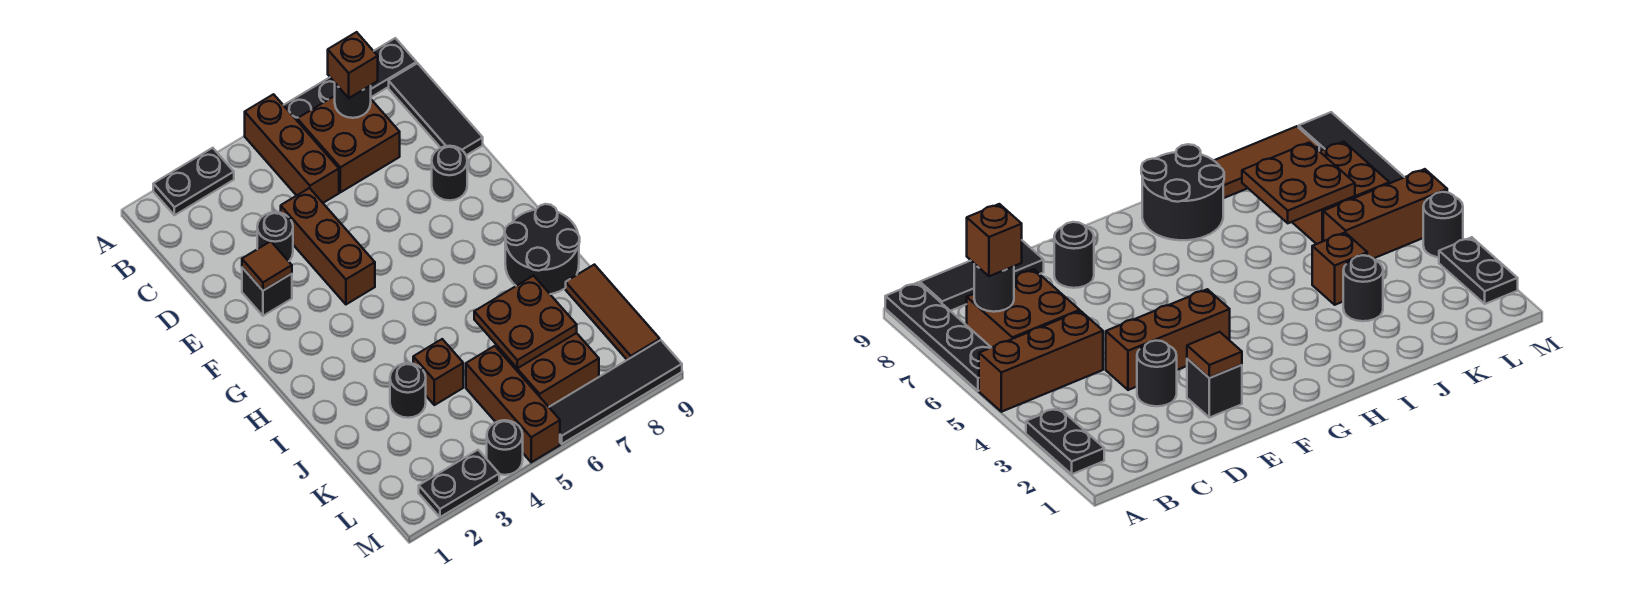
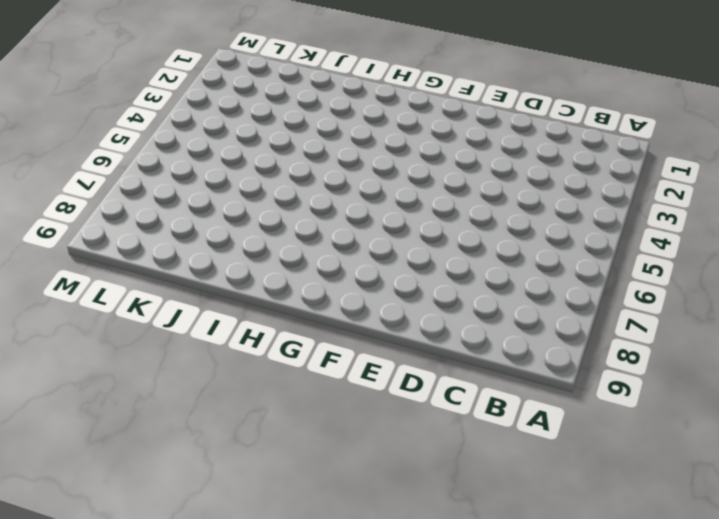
none -> black 1x2 plate [153,148,234,215]
none -> brown 1x3 brick [245,94,339,203]
none -> black 1x4 plate [284,38,416,120]

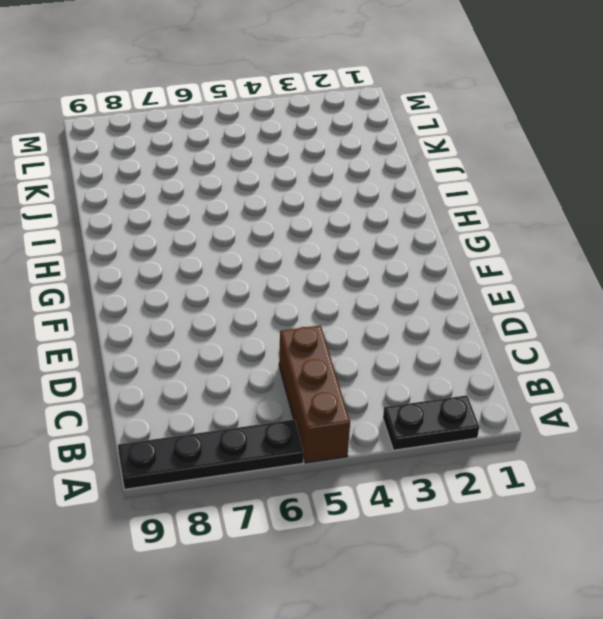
none -> brown 2x2 brick [297,96,400,192]
none -> black 1x3 tile [389,63,483,155]
none -> black 1x1 round brick [257,212,293,261]

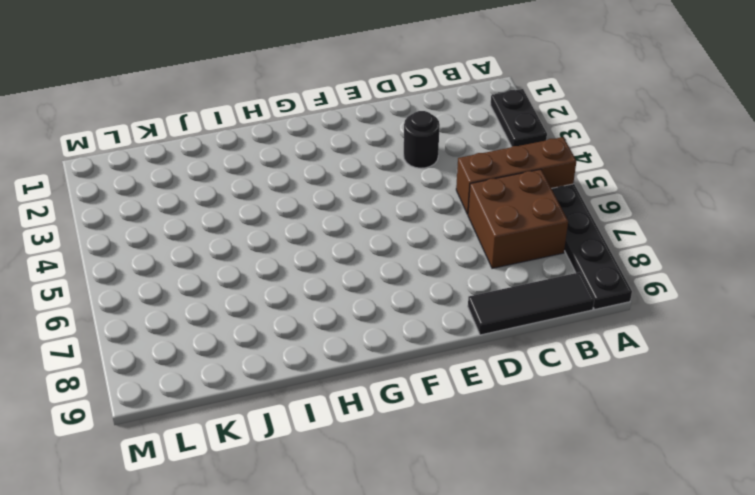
none -> brown 1x3 brick [281,188,375,304]
none -> black 1x1 brick [242,268,292,316]
none -> black 1x1 round brick [432,146,467,200]

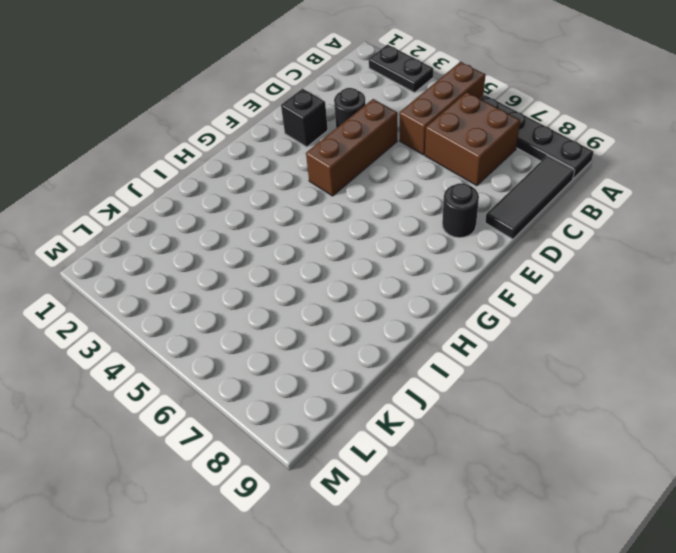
none -> black 2x2 round brick [505,204,580,294]
none -> black 1x1 round brick [390,363,426,418]
none -> brown 1x1 brick [413,339,463,405]

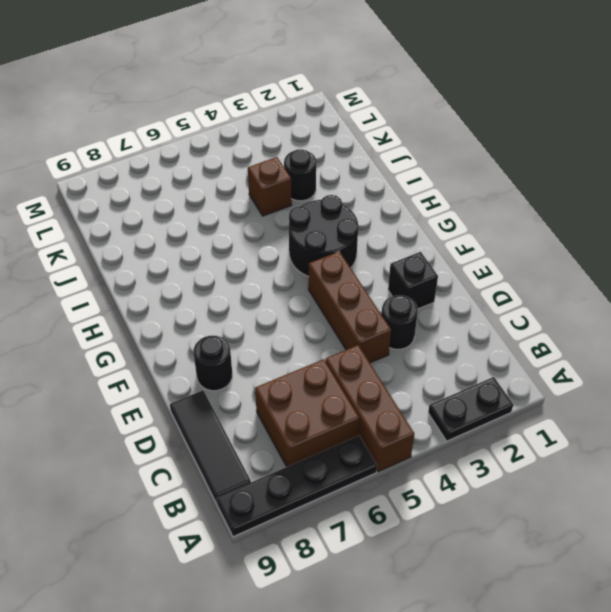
black 2x2 round brick [289,195,359,277] -> black 2x2 round brick moved to [505,204,580,294]
none -> brown 1x3 tile [566,265,660,360]
none -> brown 1x3 brick [466,346,560,462]
none -> brown 2x2 brick [496,333,599,407]

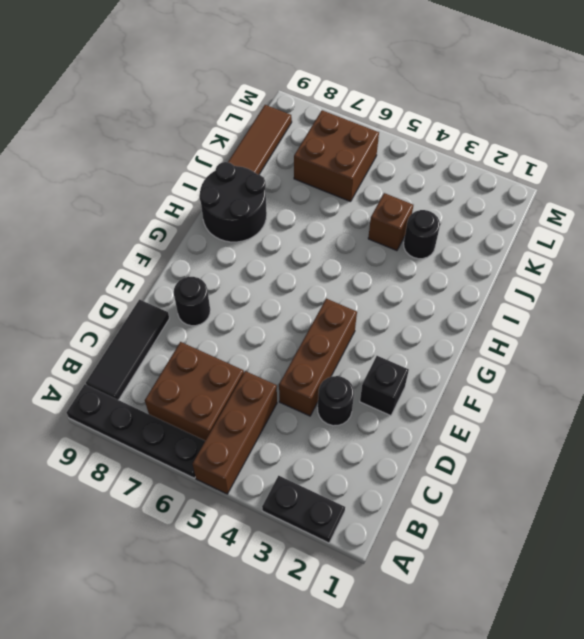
none -> brown 1x3 brick [466,346,560,462]
none -> black 1x2 plate [419,450,499,517]
none -> black 1x1 round brick [487,420,523,475]

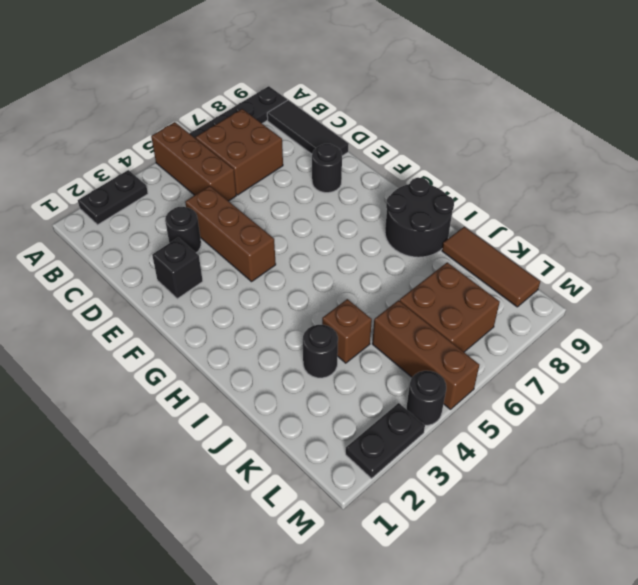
none -> black 1x4 tile [549,340,682,444]
none -> black 1x1 round brick [335,83,371,118]
none -> brown 1x1 tile [242,241,292,291]

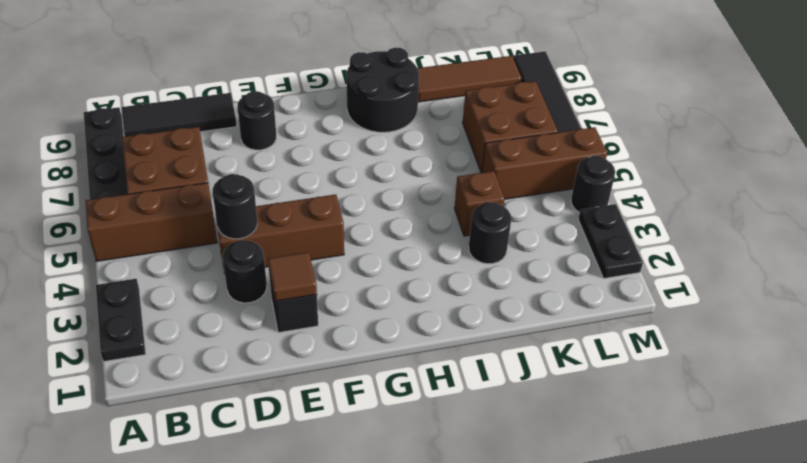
black 1x1 round brick [213,174,257,239] -> black 1x1 round brick moved to [335,83,371,118]
none -> brown 2x2 plate [474,276,577,368]
none -> brown 1x1 brick [328,32,378,98]

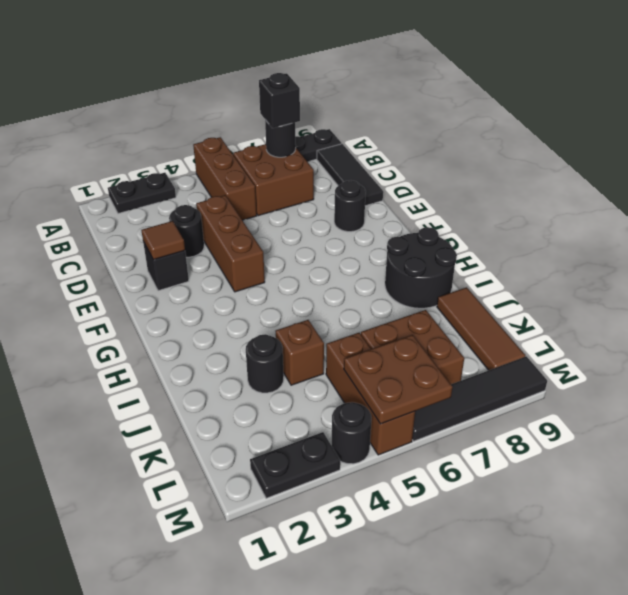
black 1x1 brick [259,73,300,128] -> brown 1x1 brick [328,32,378,98]
brown 2x2 plate [344,335,453,424] -> brown 2x2 plate moved to [474,276,577,368]

